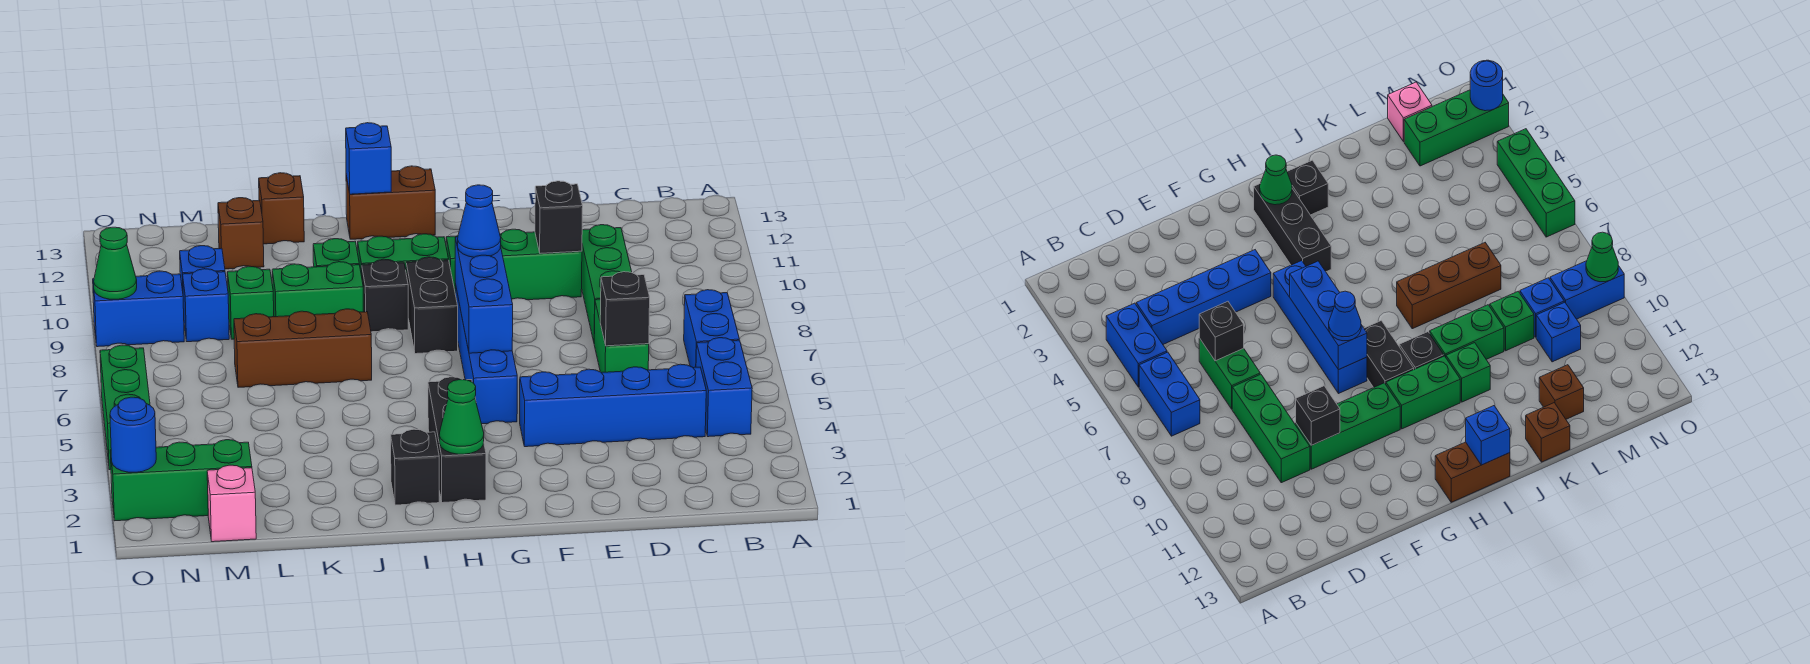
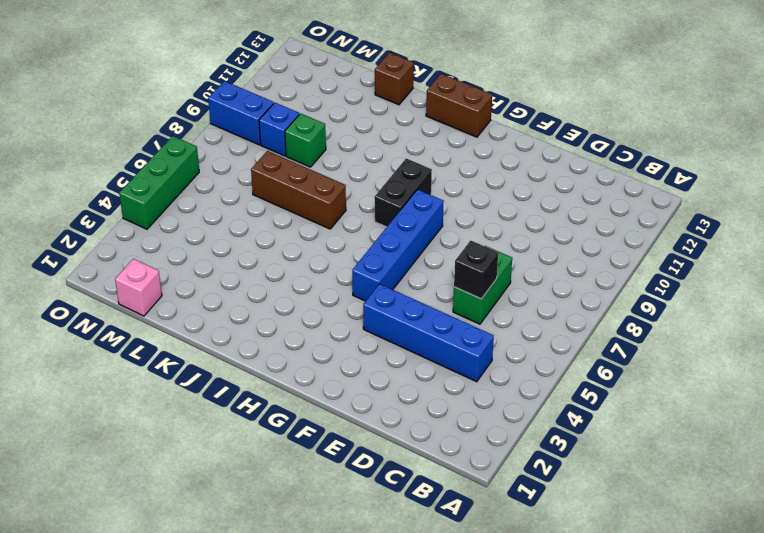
none -> blue 1x2 brick [696,338,752,437]
none -> blue 1x2 brick [684,290,739,368]
none -> green 1x3 brick [582,225,632,341]
none -> green 1x3 brick [446,229,582,300]

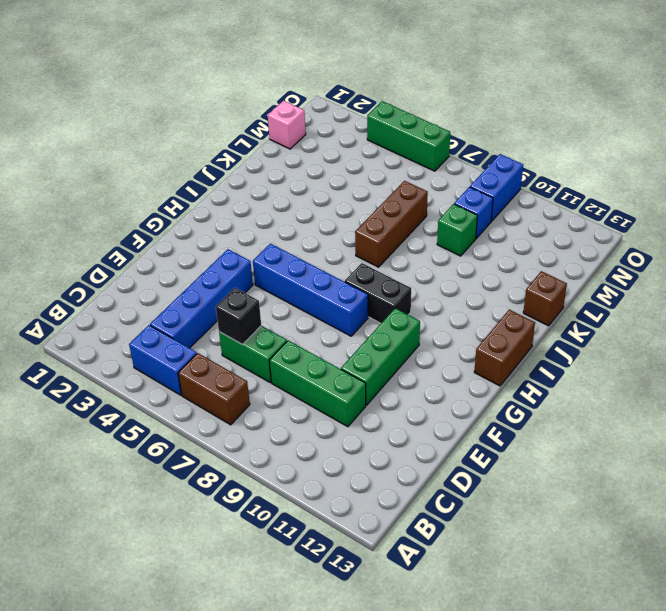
brown 1x2 brick [178,353,250,425] -> blue 1x2 brick [684,290,739,368]
none -> black 1x3 brick [428,377,486,503]
none -> green 1x2 brick [358,234,449,276]
none -> black 1x1 brick [391,429,439,505]
none -> black 1x1 brick [362,259,408,332]

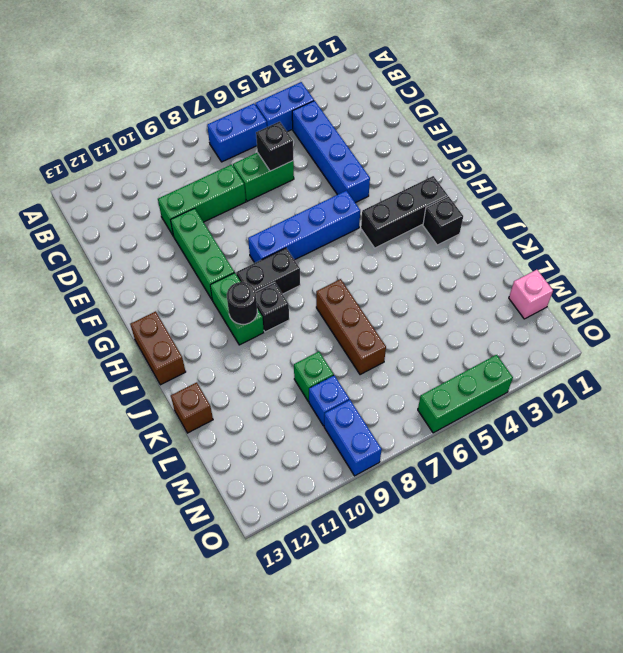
black 1x1 round brick [227,282,257,324] -> none
none -> green 1x2 brick [272,262,363,317]
none -> green 1x1 brick [313,239,359,267]
none -> brown 1x1 brick [218,198,264,269]
none -> green 1x3 brick [110,440,252,521]

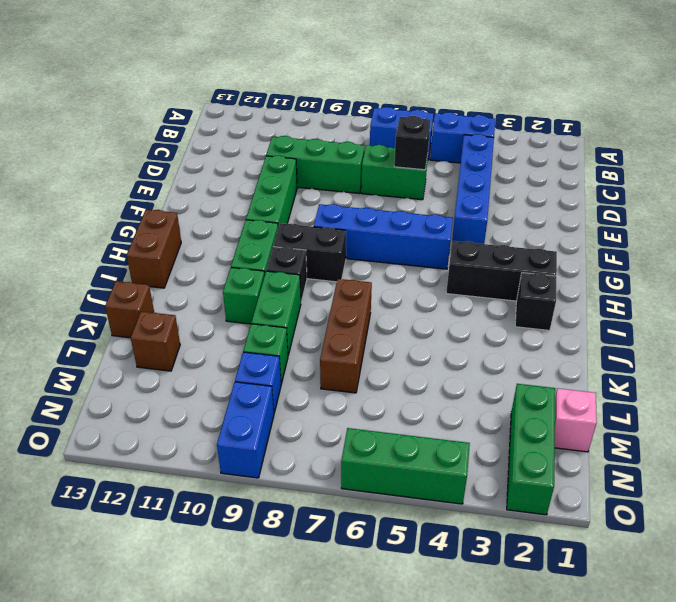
none -> blue 1x1 brick [180,246,225,291]
none -> black 1x1 brick [535,181,583,253]
none -> blue 1x3 brick [455,237,513,353]
none -> green 1x1 cone [439,379,484,454]

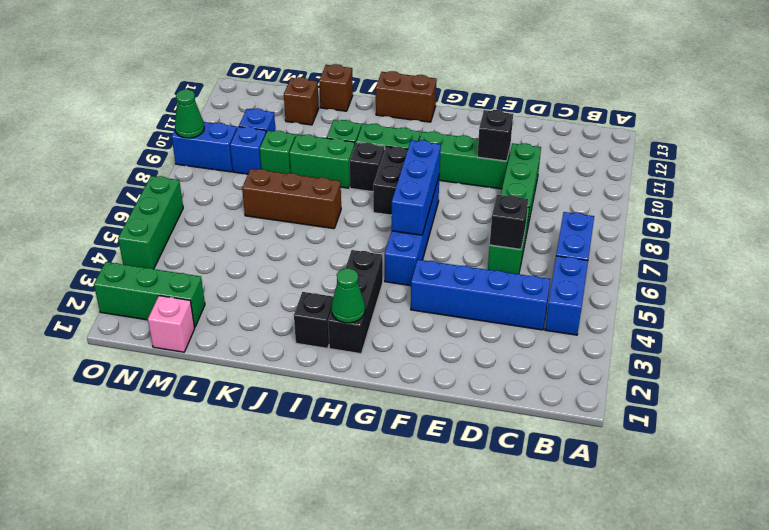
none -> blue 1x1 brick [346,123,391,194]
none -> blue 1x1 round brick [110,397,156,472]
none -> blue 1x1 cone [458,185,501,257]

